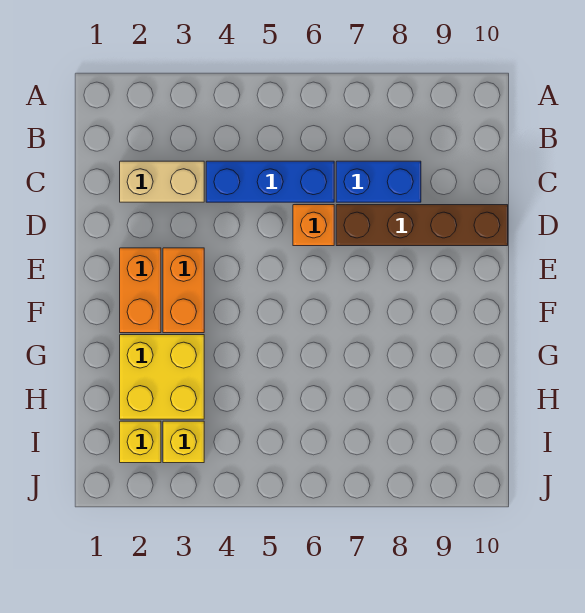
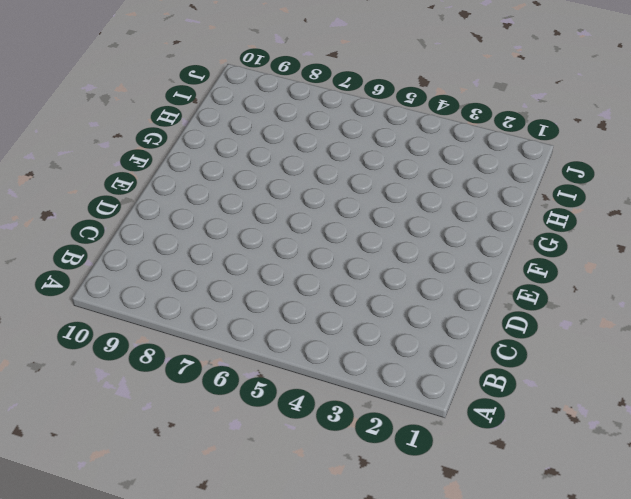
none -> tan 1x2 brick [120,161,204,202]
none -> blue 1x3 brick [206,161,334,202]

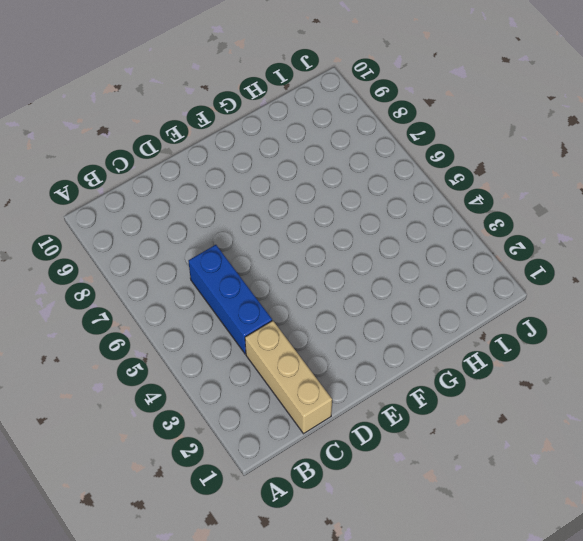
tan 1x3 brick [245,321,332,434] -> tan 1x2 brick [120,161,204,202]
none -> blue 1x2 brick [336,161,421,202]
none -> orange 1x1 brick [293,205,334,246]

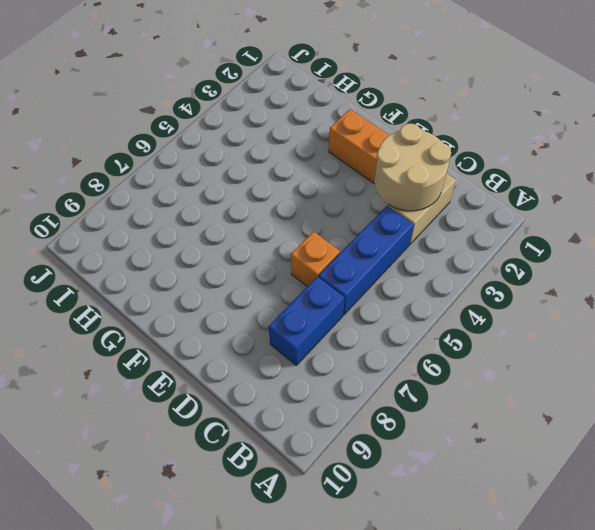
tan 2x2 round brick [374,124,451,211] -> none
none -> brown 1x4 brick [336,205,508,246]
none -> orange 1x2 brick [163,248,204,333]

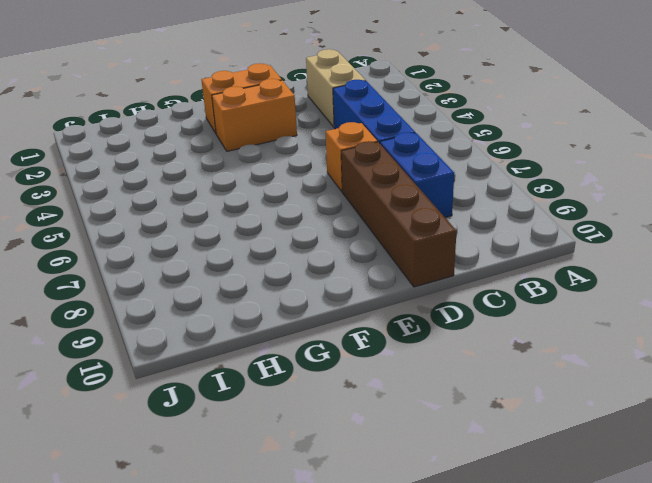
none -> yellow 2x2 brick [120,335,204,419]
none -> yellow 1x1 brick [120,421,161,463]

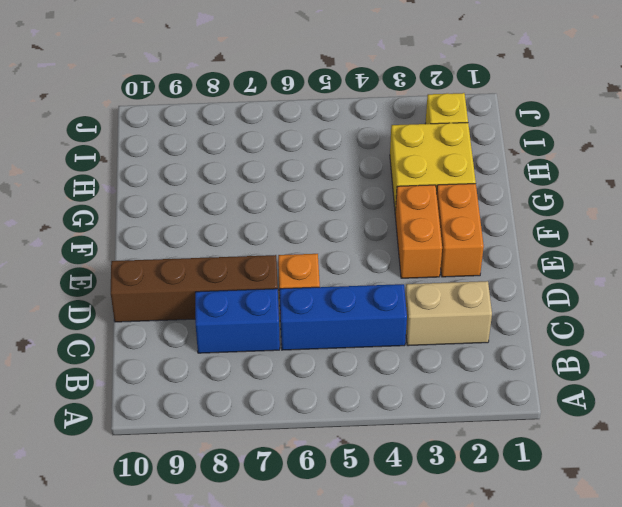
none -> yellow 1x1 brick [163,421,204,463]

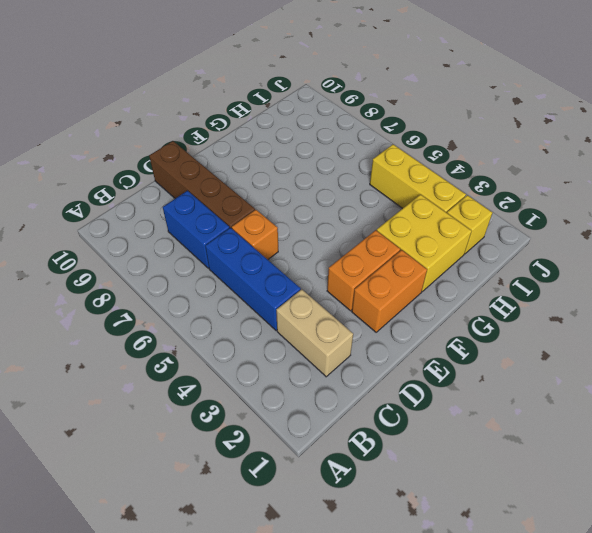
yellow 1x3 brick [370,144,466,213] -> yellow 1x1 brick [163,421,204,463]

